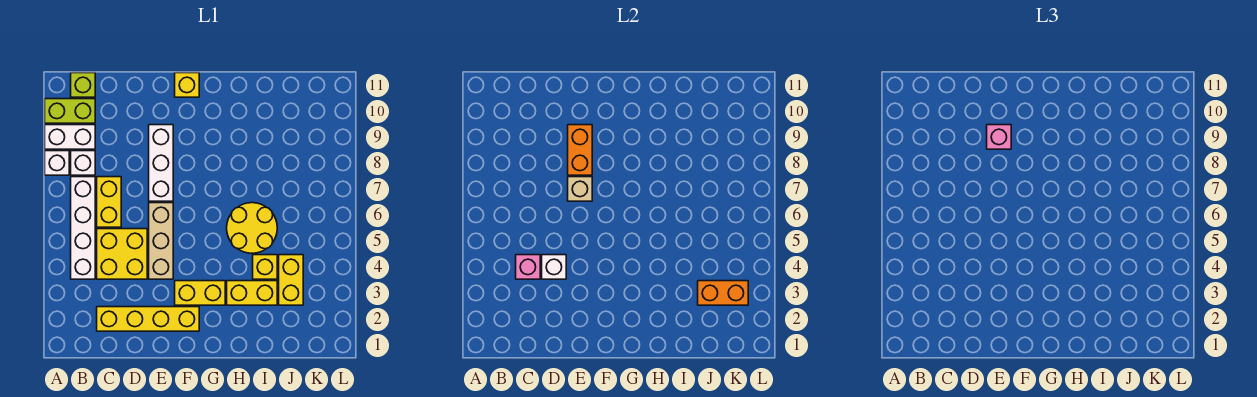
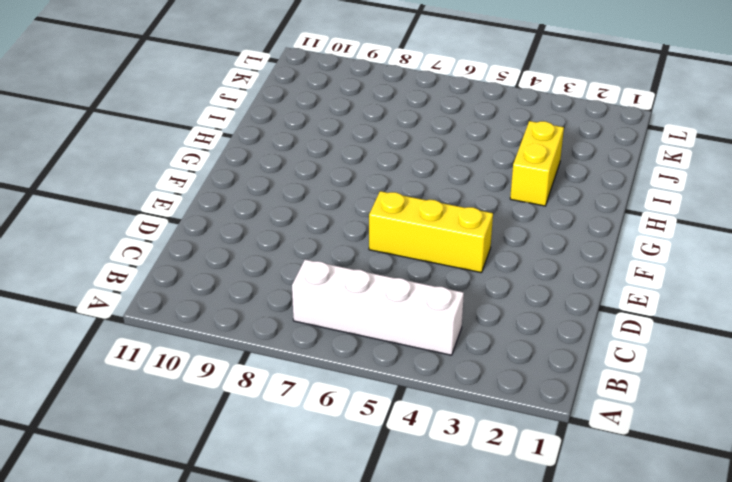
yellow 1x3 brick [369,191,493,273] -> tan 1x3 brick [149,203,173,279]
none -> white 1x1 brick [45,151,69,175]
none -> white 1x2 brick [45,125,95,149]
none -> lime 1x2 brick [45,99,95,123]

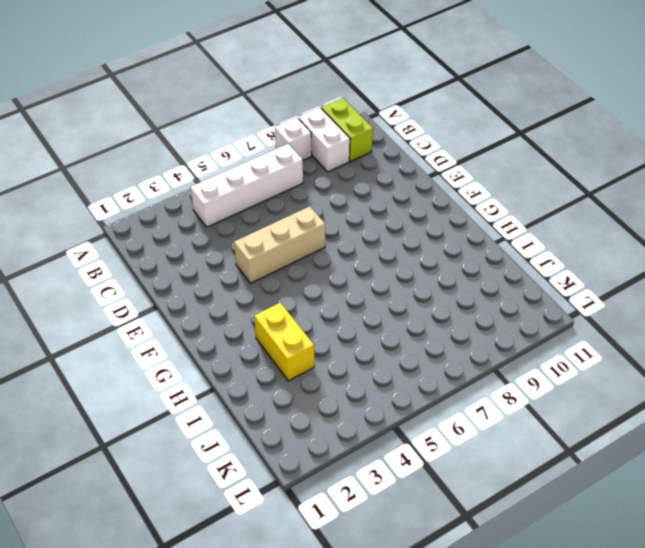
none -> white 1x1 brick [71,151,95,175]
none -> lime 1x1 brick [71,73,95,97]
none -> yellow 1x4 brick [97,307,199,331]

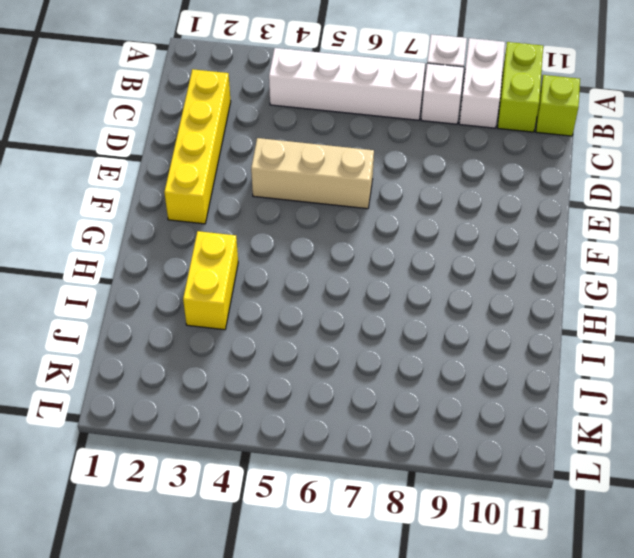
none -> yellow 2x2 brick [97,229,147,279]
none -> yellow 1x2 brick [97,177,121,227]
none -> white 1x3 brick [149,125,173,201]

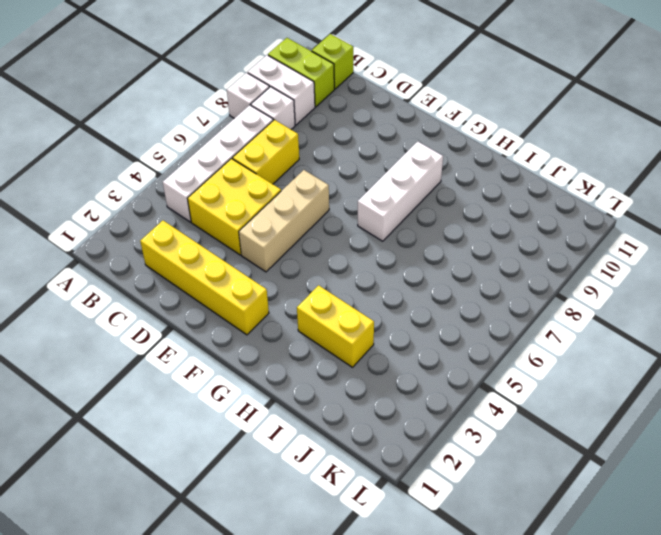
white 1x3 brick [358,142,443,241] -> white 1x3 brick moved to [149,125,173,201]
none -> yellow 1x2 brick [175,281,225,305]
none -> yellow 1x1 brick [175,73,199,97]
none -> yellow 2x2 round brick [227,203,277,253]

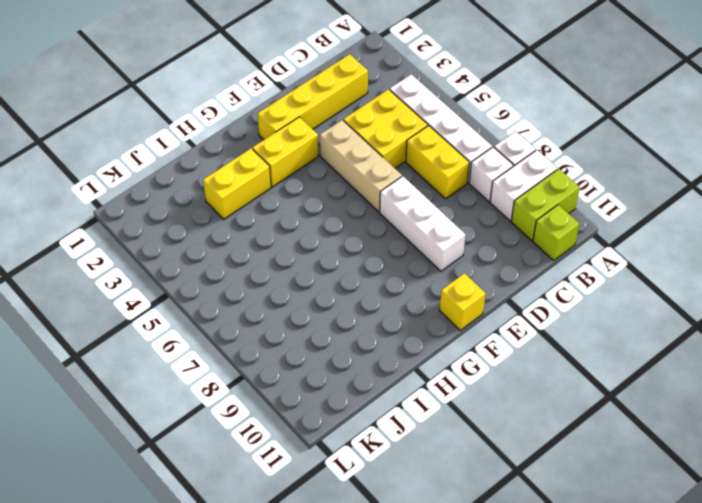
none -> yellow 2x2 round brick [227,203,277,253]
none -> yellow 1x1 brick [253,255,277,279]
none -> yellow 1x2 brick [279,255,303,305]

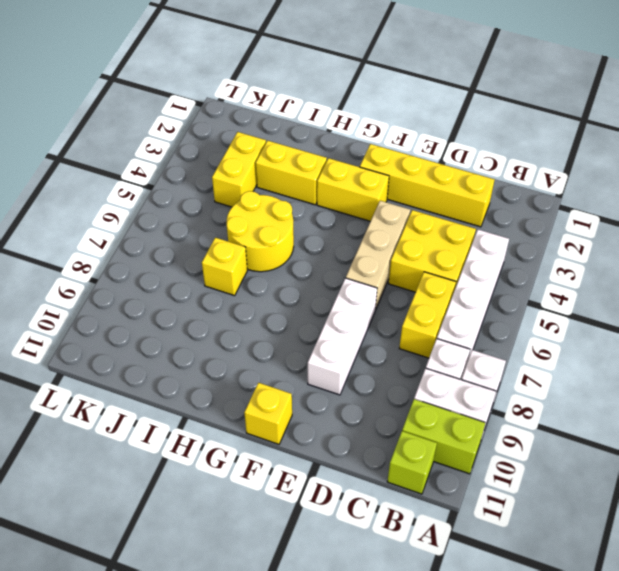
yellow 1x1 brick [202,238,247,296] -> yellow 1x1 brick moved to [253,255,277,279]
none -> pink 1x1 brick [516,255,540,279]
none -> white 1x1 brick [542,255,566,279]
none -> tan 1x1 brick [568,177,592,201]

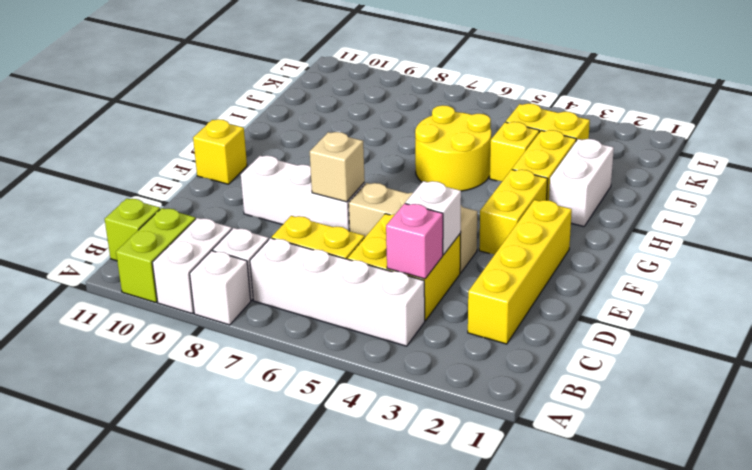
white 1x2 brick [549,139,614,226] -> none
none -> orange 1x2 brick [568,125,592,175]
none -> orange 1x2 brick [698,281,748,305]
none -> pink 1x1 brick [987,125,1011,149]

